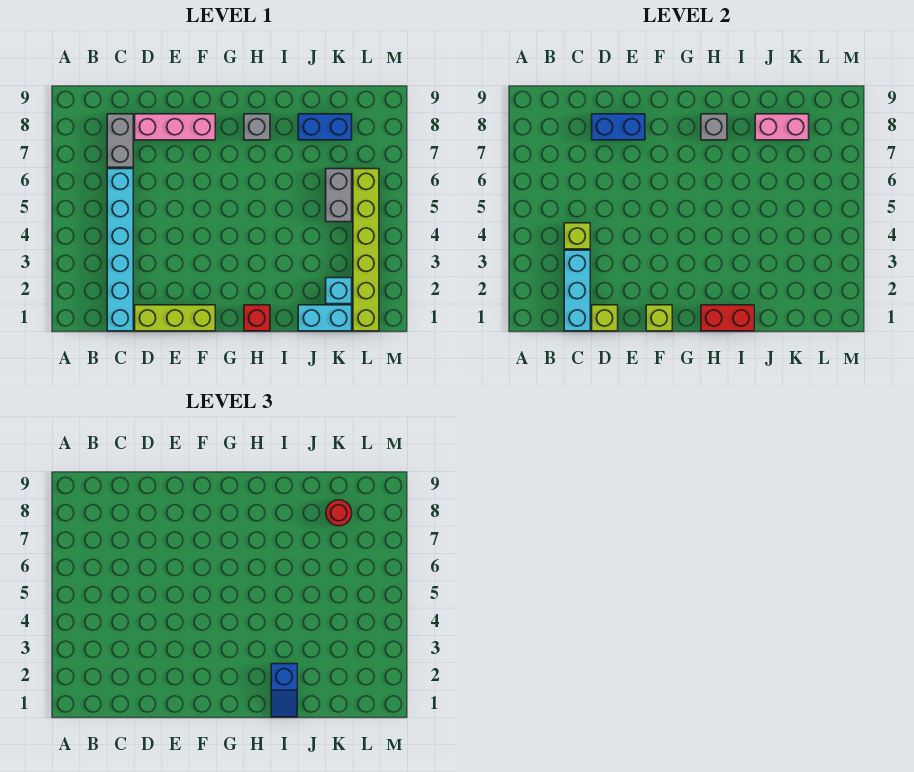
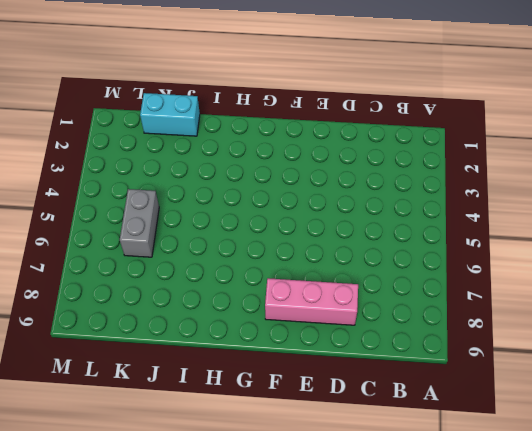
none -> cyan 1x6 brick [107,169,133,331]
none -> grey 1x2 brick [107,114,133,167]
none -> lime 1x3 brick [135,305,215,331]

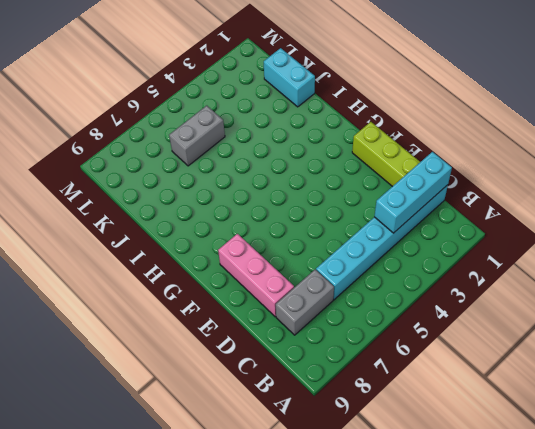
none -> red 1x1 brick [244,305,270,331]
none -> grey 1x1 brick [244,114,270,140]
none -> blue 1x2 brick [298,114,352,140]

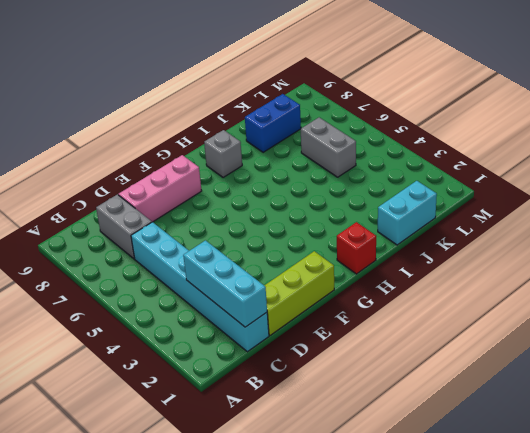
none -> cyan 1x1 brick [326,278,352,304]
none -> lime 1x6 brick [353,169,379,331]
none -> lime 1x1 brick [564,223,590,249]

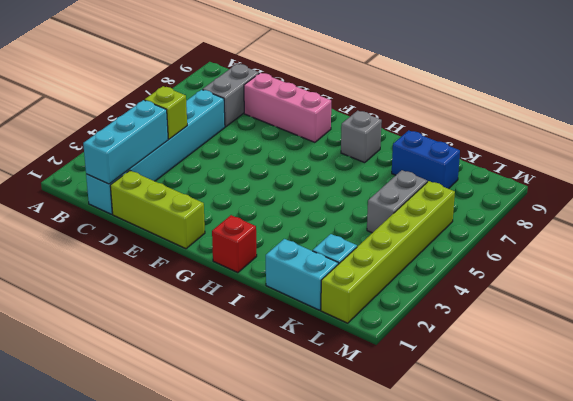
none -> lime 1x1 brick [592,305,618,331]
none -> blue 1x2 brick [592,114,645,140]
none -> lime 1x1 brick [646,305,672,331]

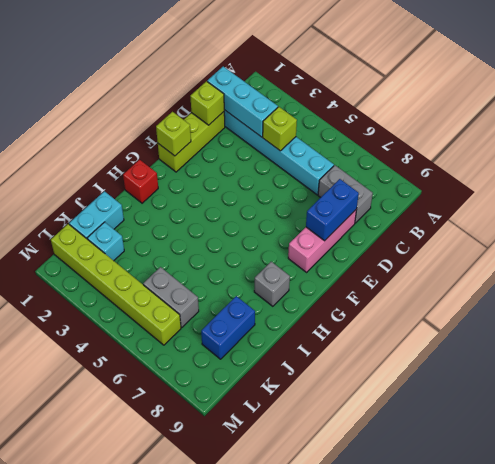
none -> red 1x2 brick [701,305,754,331]
none -> grey 1x1 brick [701,114,727,140]
none -> pink 1x2 brick [755,114,809,140]

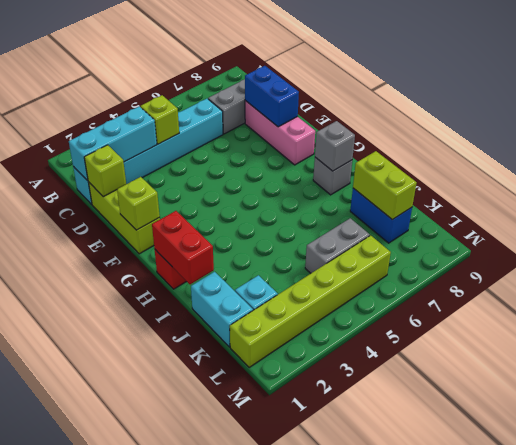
lime 1x2 brick [353,151,417,220] -> pink 1x2 brick [755,114,809,140]
none -> blue 1x2 slope [271,664,297,717]
none -> red 1x1 round brick [326,500,352,526]

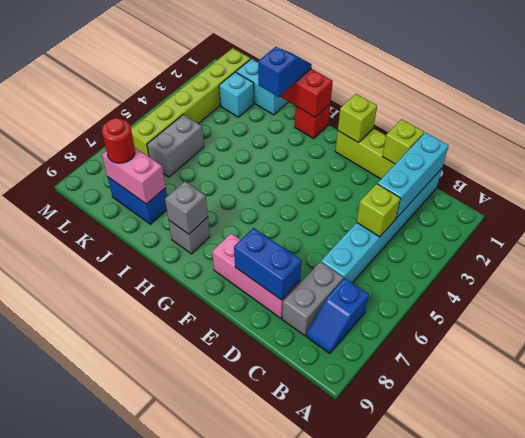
blue 1x2 slope [306,278,369,354] -> none

